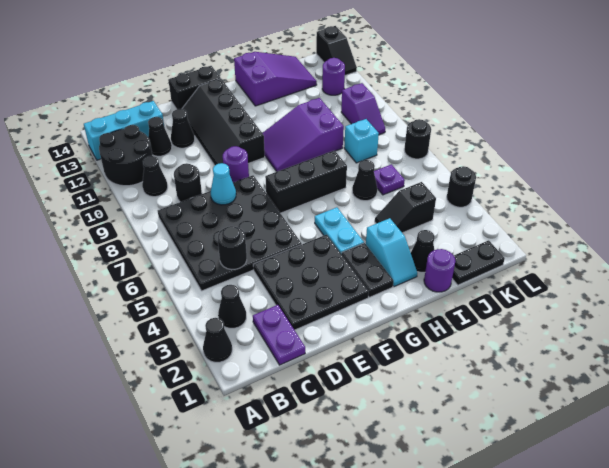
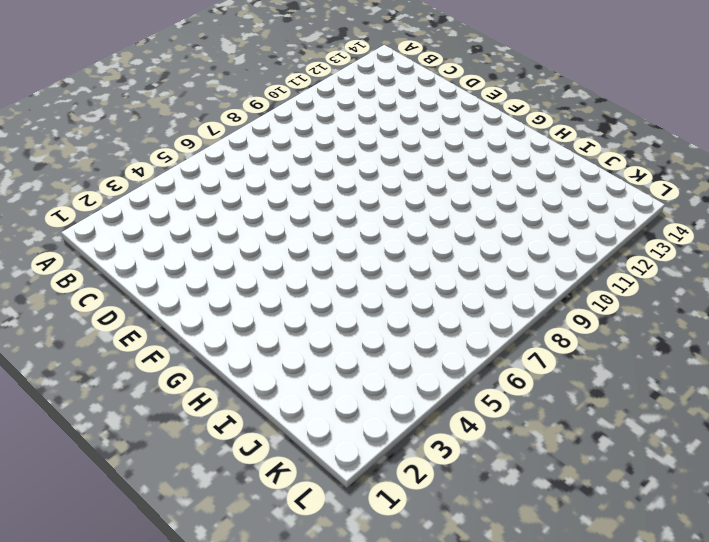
none -> black 1x1 cone [203,318,232,362]
none -> black 2x2 round brick [99,125,152,186]
none -> cyan 1x3 brick [84,101,164,160]
none -> black 1x1 cone [218,285,246,328]

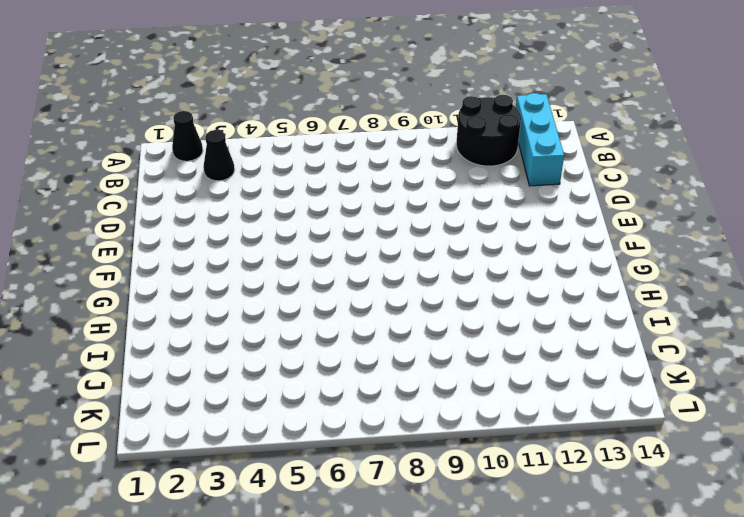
none -> black 4x4 plate [158,175,302,291]
none -> black 1x1 cone [142,156,168,197]
none -> purple 1x2 plate [253,305,305,365]
none -> black 1x1 round brick [174,163,202,202]

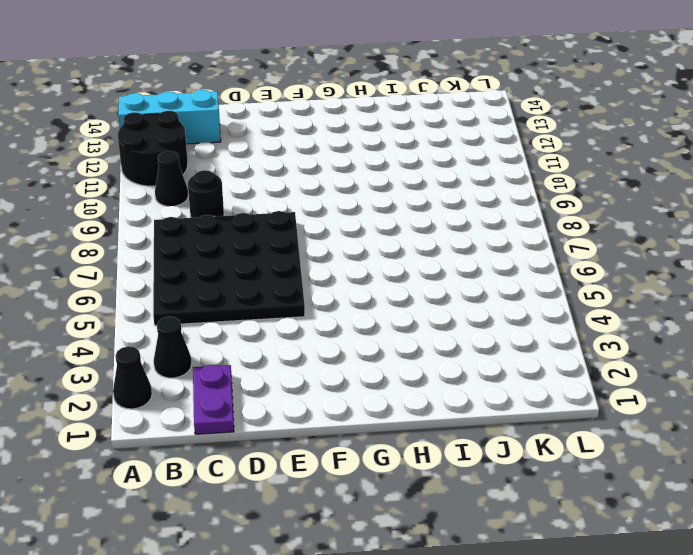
none -> black 1x1 cone [148,117,172,156]
none -> black 3x3 plate [253,235,369,330]
none -> black 1x1 cone [171,109,195,148]
none -> purple 1x1 round brick [223,146,249,182]

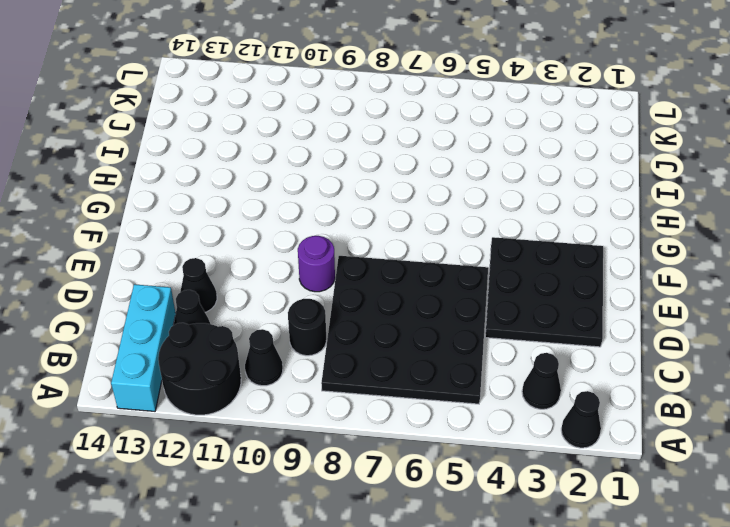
none -> purple 1x2 plate [253,305,305,365]
none -> black 2x4 slope [182,79,265,165]
none -> black 1x2 brick [168,66,221,109]
none -> black 1x3 brick [265,150,347,213]

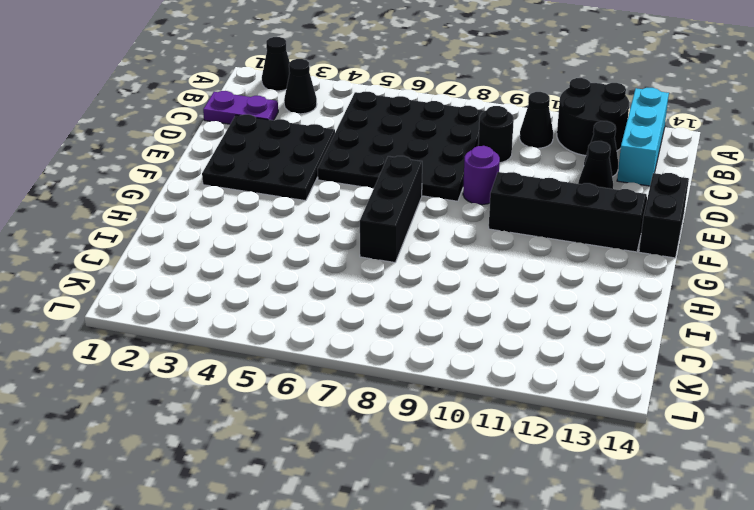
none -> black 1x2 plate [342,243,393,297]
none -> cyan 1x2 plate [315,207,364,254]
none -> purple 2x3 slope [263,98,344,172]
none -> cyan 1x2 slope [366,218,417,287]

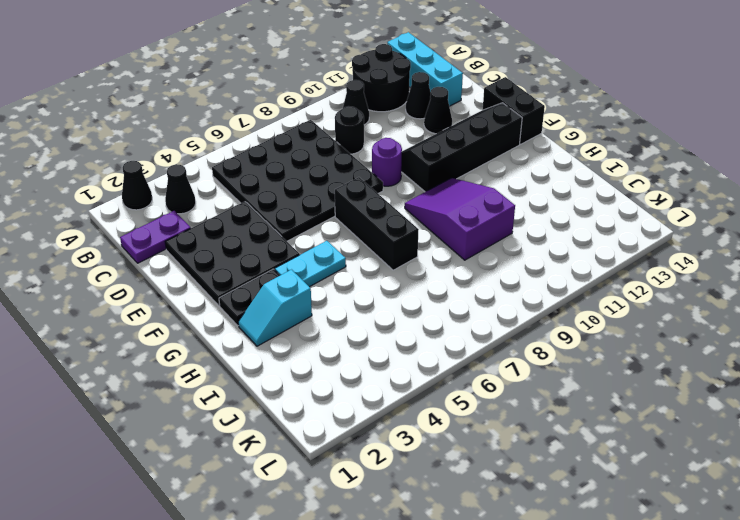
none -> purple 2x3 slope [234,52,317,106]
none -> purple 1x1 round brick [424,249,455,292]
none -> black 1x1 cone [411,230,435,272]
none -> black 1x2 slope [375,182,436,233]

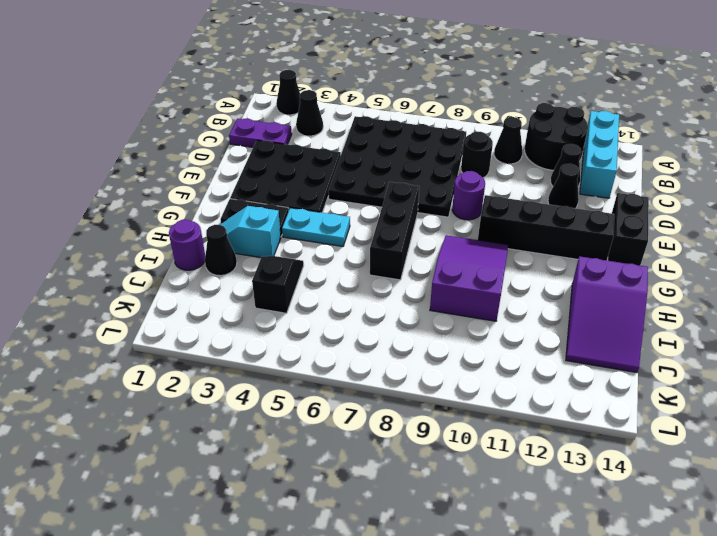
none -> black 1x1 cone [352,160,377,201]
none -> black 1x2 plate [452,240,505,285]
none -> purple 1x1 plate [374,164,405,195]
none -> cyan 1x1 brick [344,119,379,163]

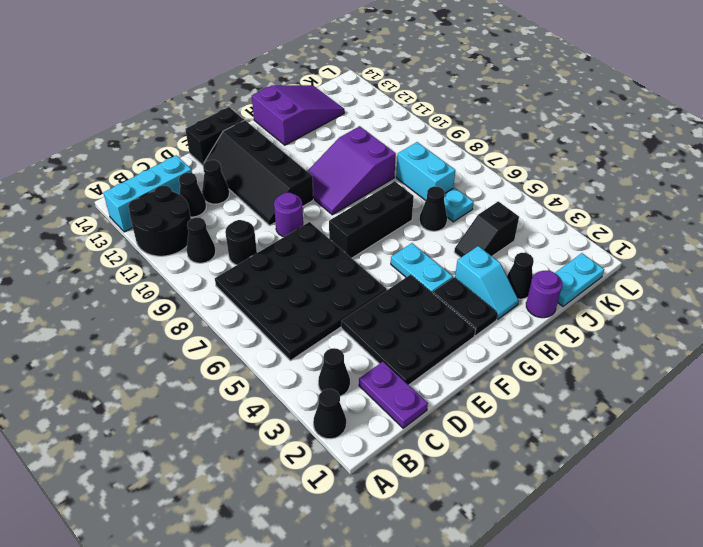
cyan 1x2 plate [555,253,604,306] -> black 1x2 plate [452,240,505,285]
cyan 1x1 plate [444,188,474,222] -> purple 1x1 plate [374,164,405,195]
cyan 1x2 brick [396,142,455,201] -> cyan 1x1 brick [344,119,379,163]
none -> purple 1x2 slope [341,83,385,135]
none -> purple 1x1 round brick [322,58,345,95]
none -> black 1x1 round brick [447,166,476,207]
none -> black 1x1 round brick [404,119,431,159]

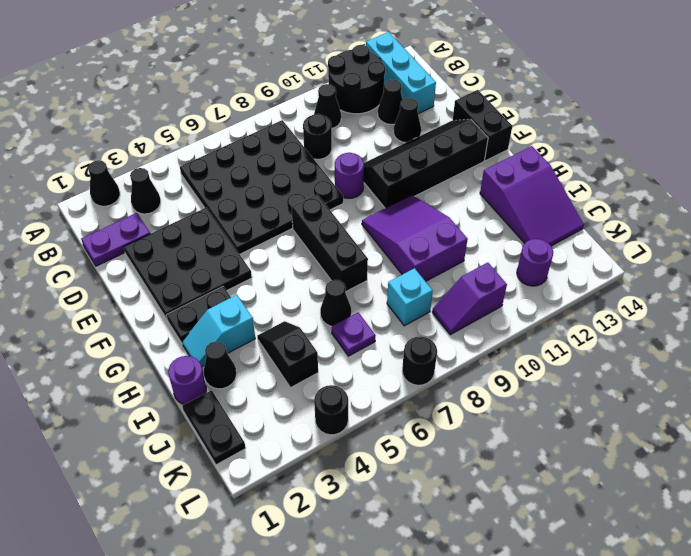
none -> cyan 1x2 plate [315,207,364,254]
none -> black 1x2 slope [316,26,357,75]
none -> black 1x1 round brick [218,226,247,269]
none -> cyan 1x1 cone [211,163,236,205]

